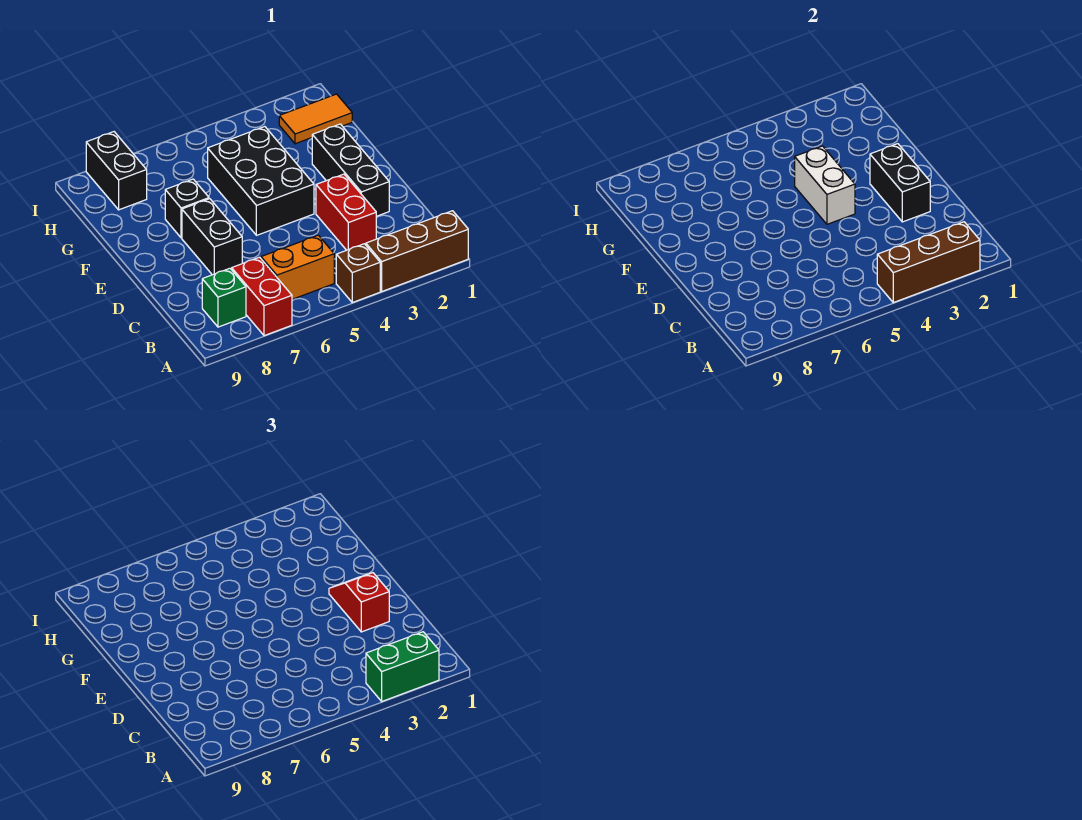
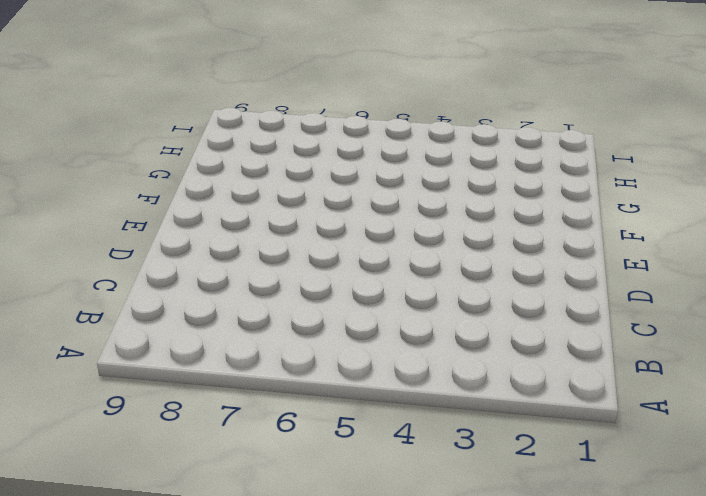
none -> brown 1x3 brick [366,211,468,291]
none -> brown 1x1 brick [336,244,380,303]
none -> red 1x2 brick [232,257,292,336]

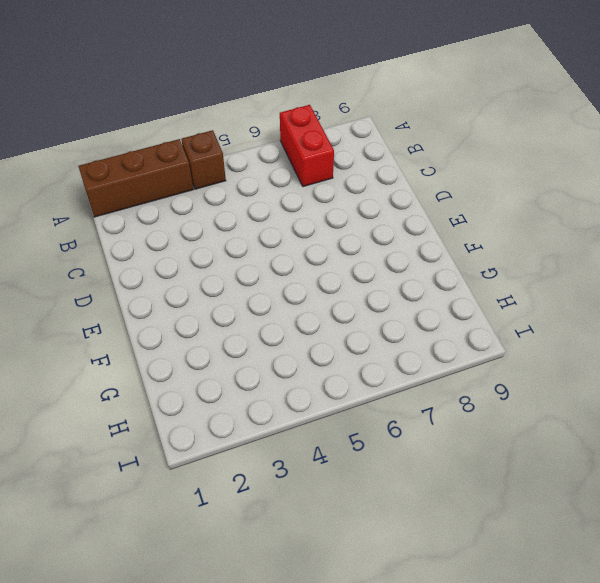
none -> orange 1x2 brick [261,235,334,299]
none -> green 1x1 brick [202,268,246,327]
none -> red 1x2 brick [316,174,376,250]

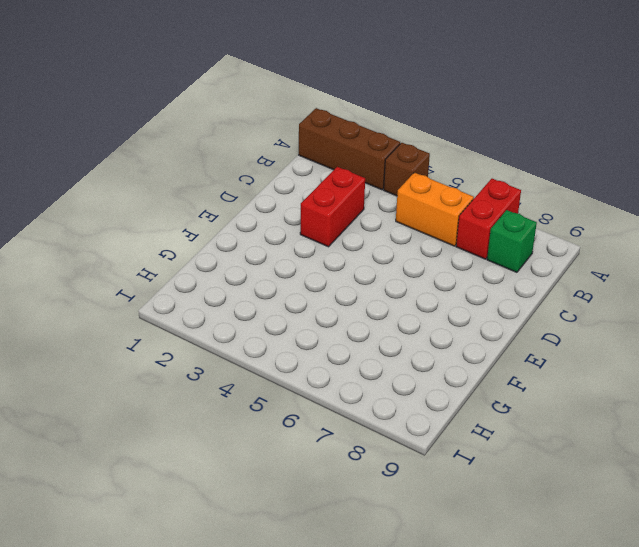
none -> black 1x3 brick [312,124,389,216]
none -> black 1x2 brick [182,199,242,275]
none -> black 2x3 brick [208,127,314,235]

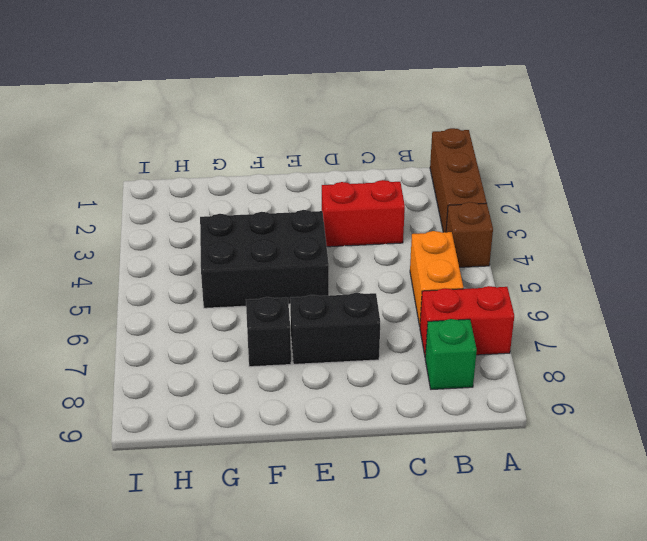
none -> black 1x3 brick [312,124,389,216]
none -> orange 1x2 tile [279,94,352,144]
none -> black 1x2 brick [86,132,147,210]

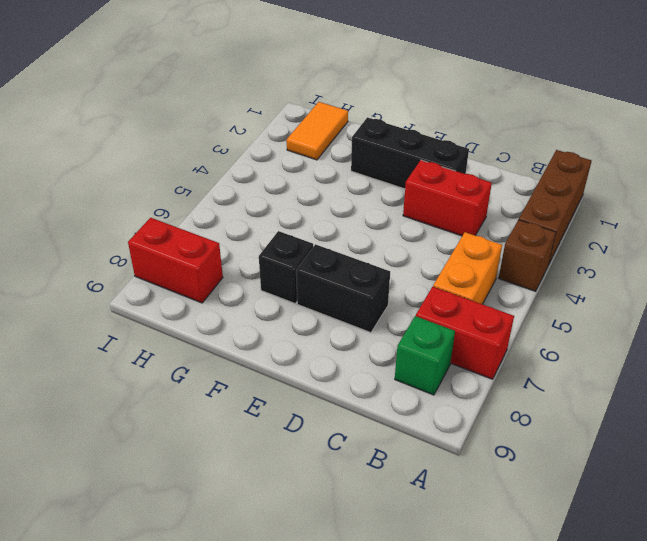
red 1x2 brick [128,218,223,303] -> black 1x2 brick [86,132,147,210]
none -> black 2x3 brick [208,127,314,235]
none -> brown 1x3 brick [877,222,980,303]
none -> black 1x2 brick [870,144,930,222]

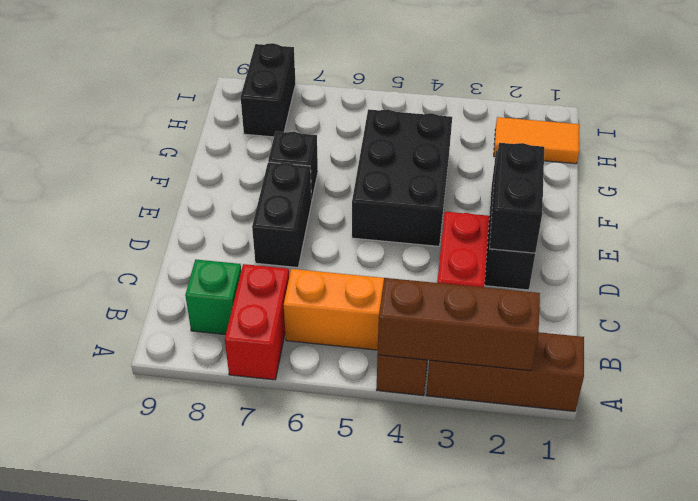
none -> white 1x2 brick [795,146,855,224]
none -> green 1x2 brick [366,632,439,701]
none -> red 1x2 slope [329,573,389,632]

